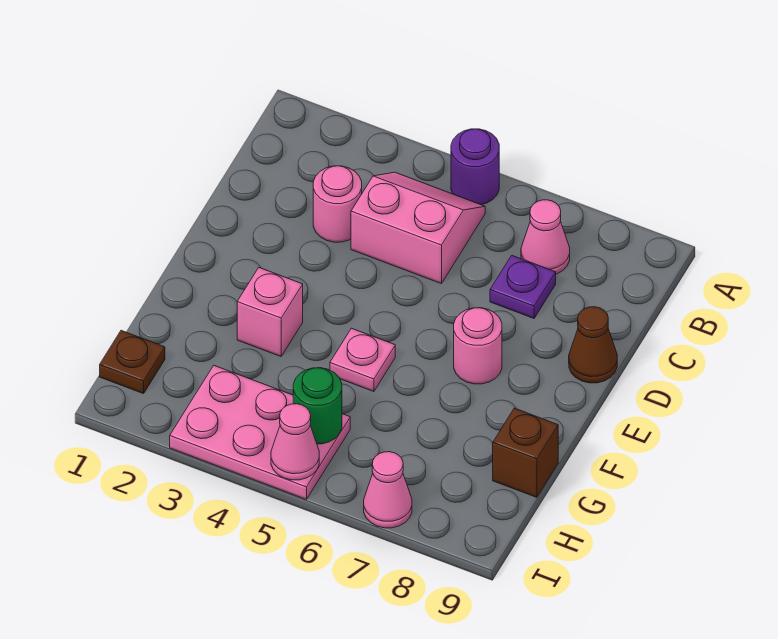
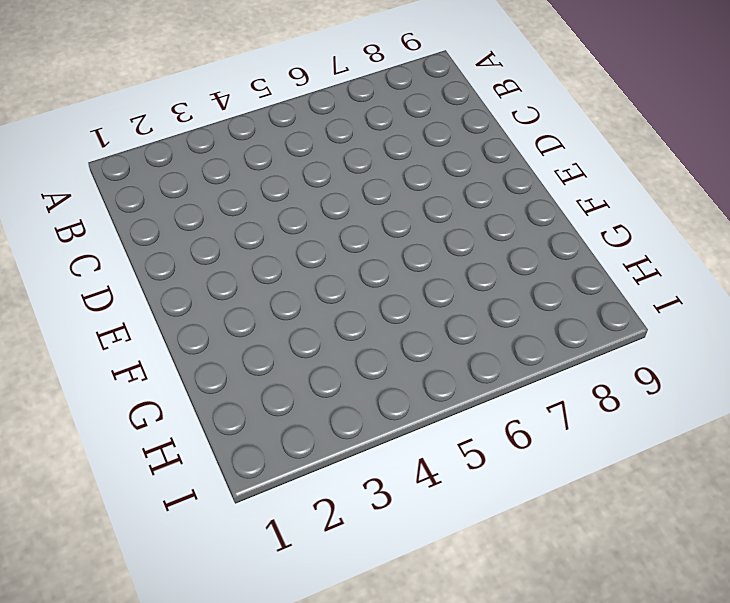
none -> purple 1x1 round brick [451,129,499,205]
none -> pink 2x2 slope [351,172,485,284]
none -> pink 1x1 cone [521,200,570,274]

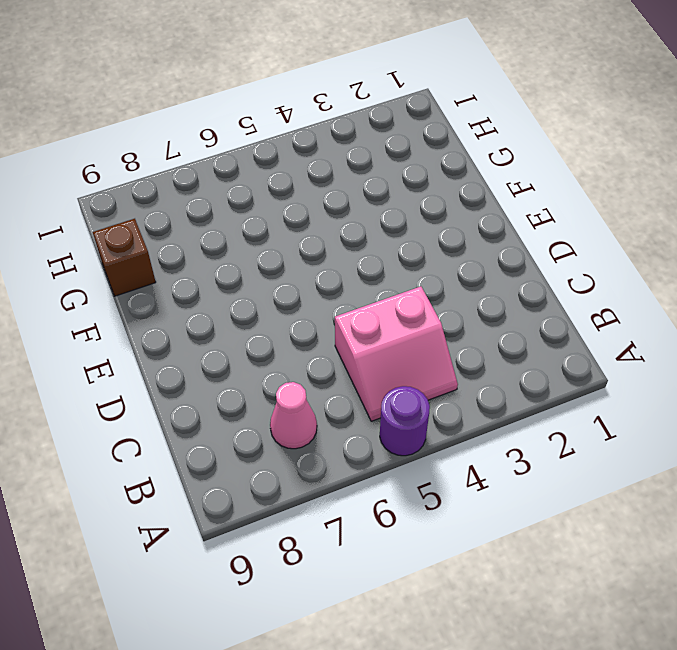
none -> pink 1x1 round brick [313,166,362,242]
none -> purple 1x1 plate [490,255,556,318]
none -> brown 1x1 cone [569,307,617,383]

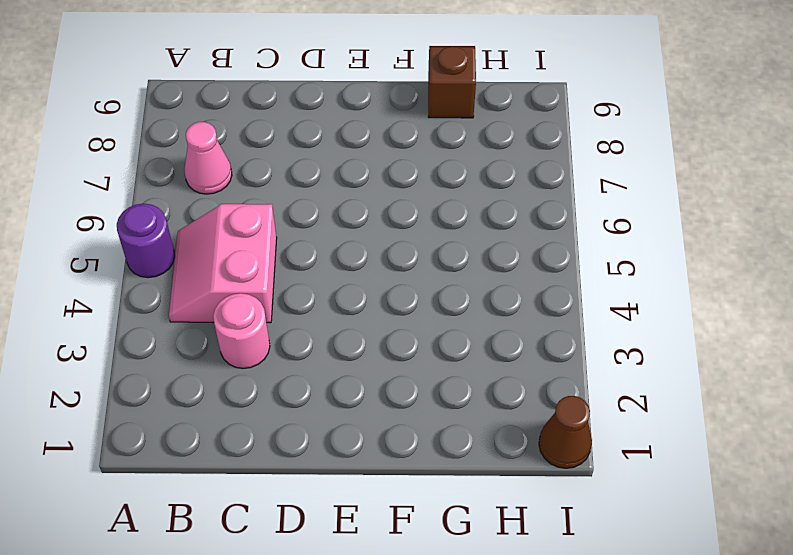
brown 1x1 cone [539,396,592,468] -> brown 1x1 cone moved to [569,307,617,383]
none -> purple 1x1 plate [490,255,556,318]
none -> pink 1x1 round brick [454,308,502,384]
none -> pink 1x1 brick [237,268,303,356]

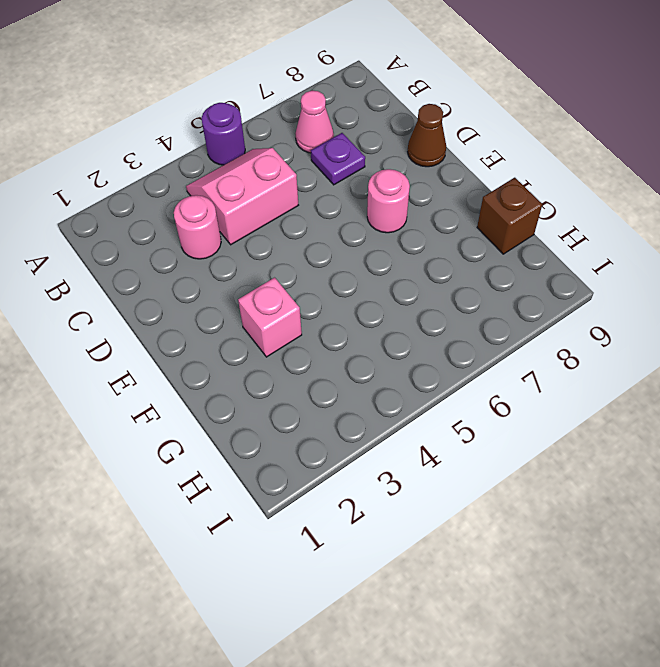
none -> pink 1x1 plate [330,328,395,392]
none -> brown 1x1 plate [100,331,165,394]
none -> pink 2x3 plate [170,366,350,499]

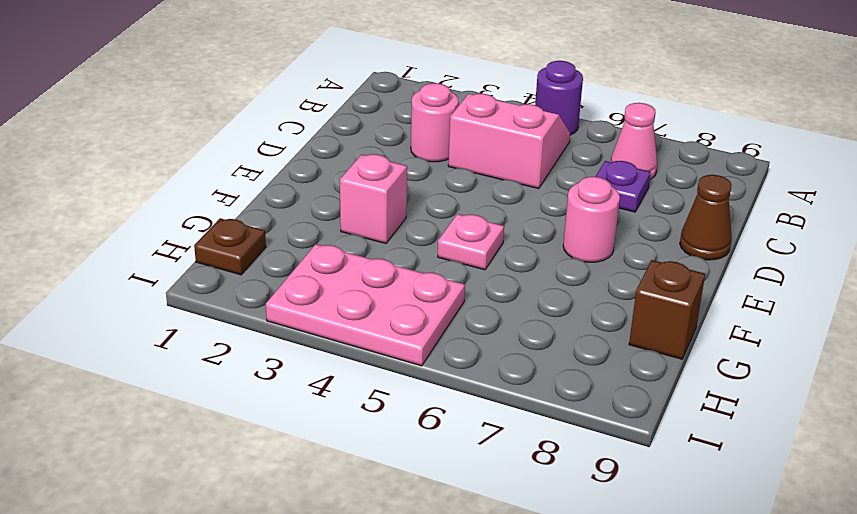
none -> pink 1x1 cone [364,452,412,528]
none -> green 1x1 round brick [293,368,342,444]
none -> pink 1x1 cone [271,404,319,480]

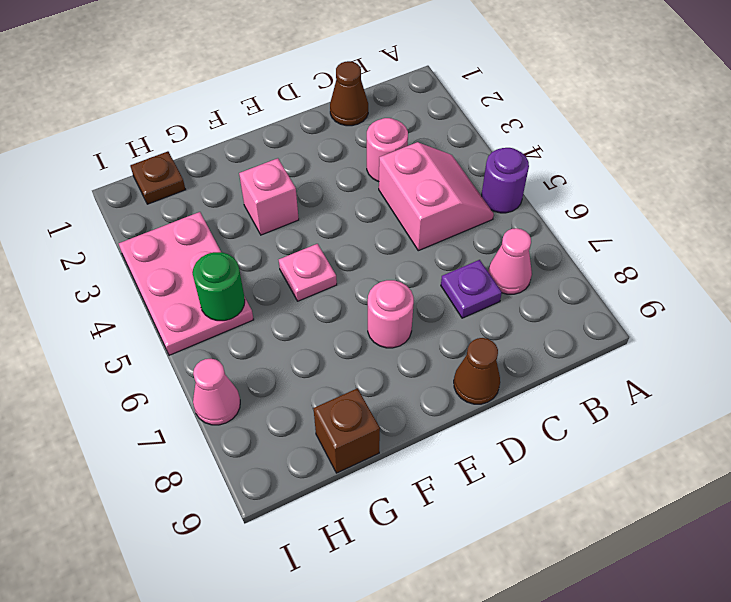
brown 1x1 cone [330,61,368,126] -> none
none -> pink 1x1 cone [271,404,319,480]

